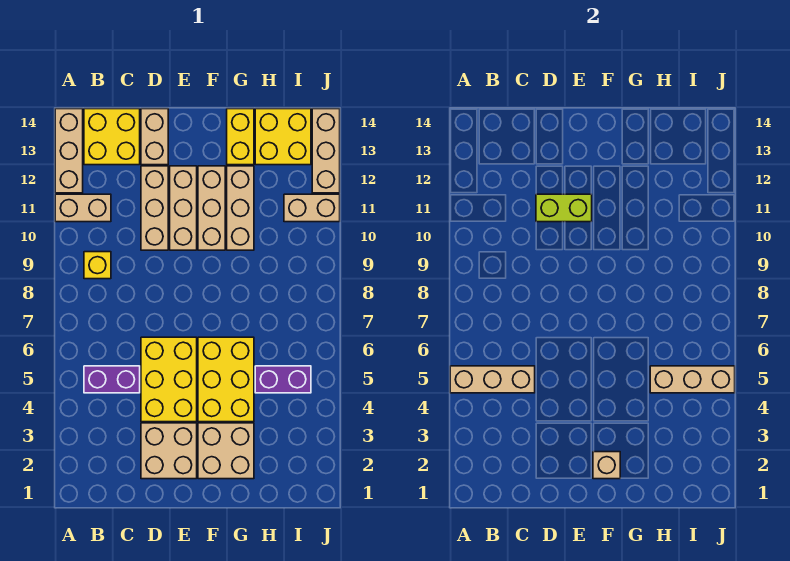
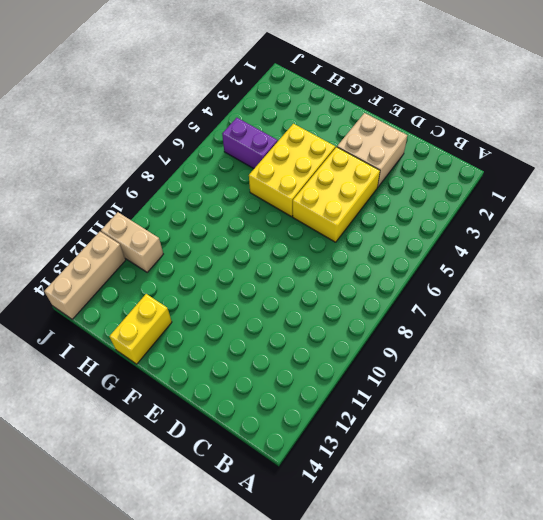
none -> tan 1x2 brick [55,194,111,222]
none -> tan 1x3 brick [55,109,83,193]
none -> purple 1x2 brick [84,366,140,393]

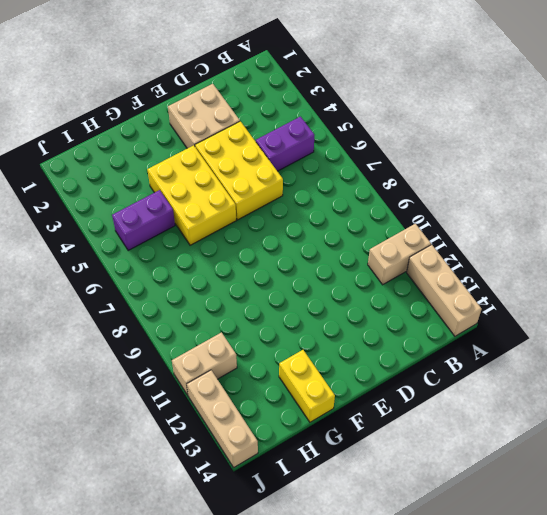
none -> yellow 1x1 brick [84,252,111,279]
none -> yellow 2x2 brick [84,109,140,165]
none -> tan 1x3 brick [141,166,168,250]

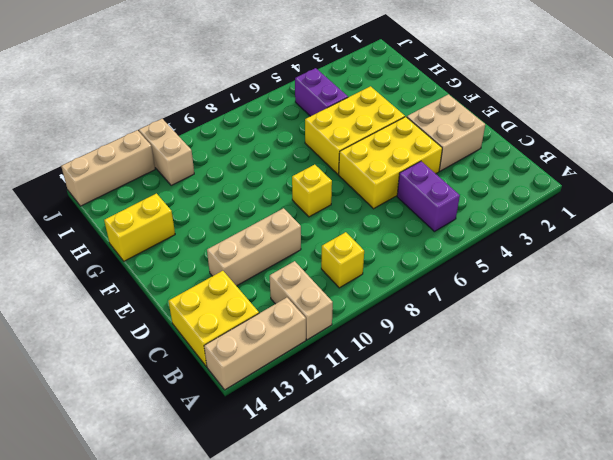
yellow 1x1 brick [292,165,332,217] -> none
none -> tan 1x2 brick [141,109,168,165]
none -> tan 1x3 brick [170,166,197,250]
none -> tan 2x2 brick [198,423,254,479]

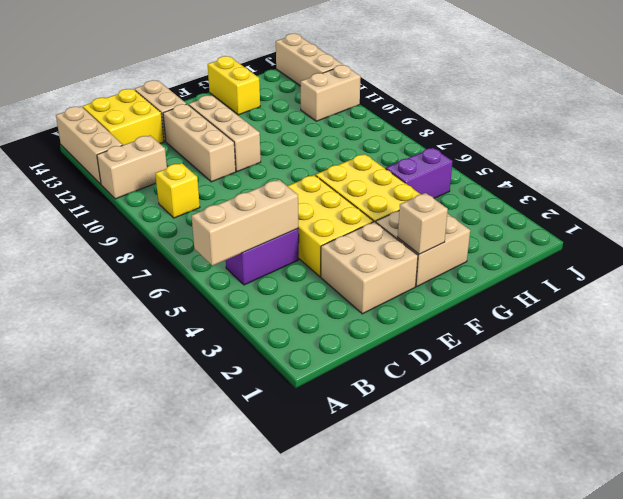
none -> tan 1x3 brick [198,166,225,250]
none -> tan 1x3 brick [227,166,254,250]
none -> yellow 2x2 brick [255,109,311,165]

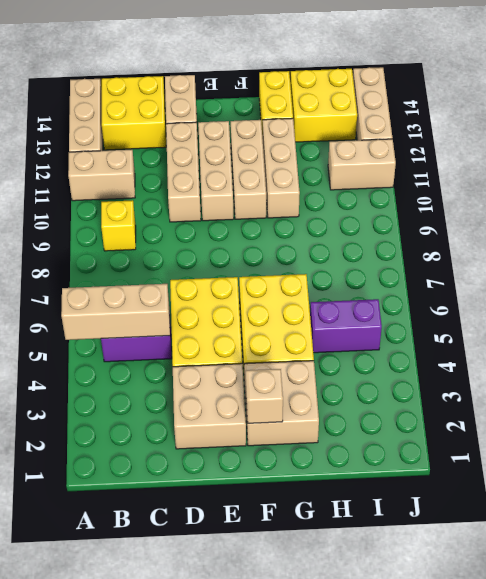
none -> lime 1x2 brick [536,194,592,222]
none -> tan 1x3 brick [650,366,735,393]

